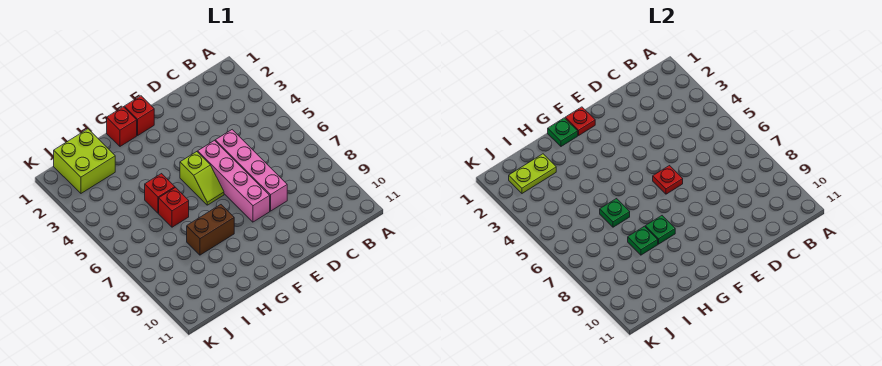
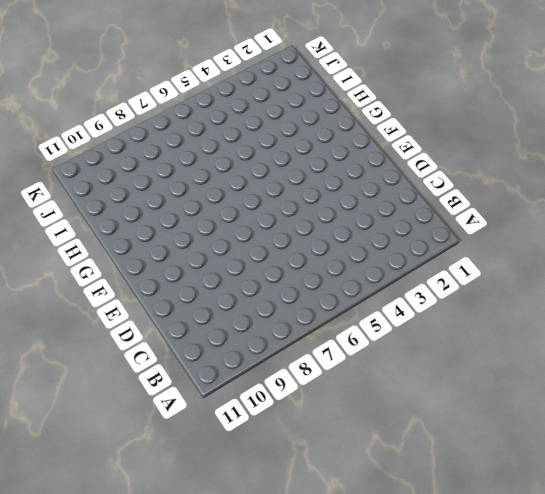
none -> pink 1x4 brick [215,130,287,211]
none -> pink 1x4 brick [198,141,270,222]
none -> red 1x1 brick [124,96,154,135]

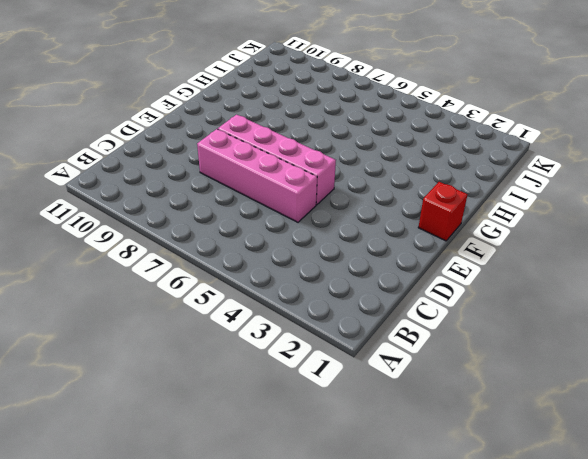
none -> lime 1x2 slope [180,152,224,205]
none -> red 1x1 brick [107,107,137,146]
none -> brown 1x2 brick [187,205,234,255]

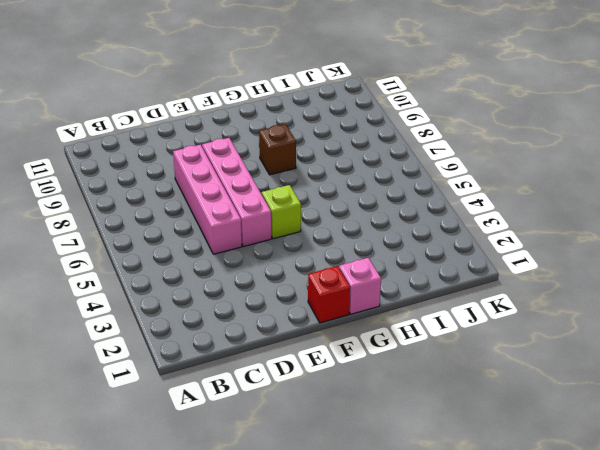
pink 1x1 brick [339,258,381,314] -> red 1x1 brick [107,107,137,146]
brown 1x1 brick [259,124,296,175] -> brown 1x2 brick [187,205,234,255]
none -> red 1x1 brick [145,174,175,213]
none -> red 1x1 brick [159,188,189,227]
none -> lime 2x2 brick [54,129,115,193]

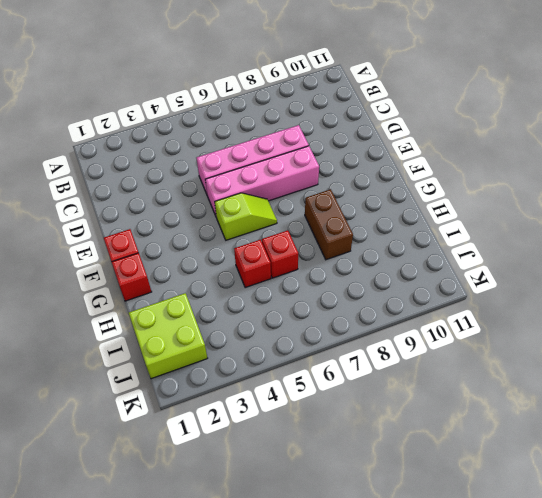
none -> red 1x1 plate [653,166,683,194]
none -> red 1x1 plate [565,107,595,135]
none -> green 1x1 plate [548,118,578,146]

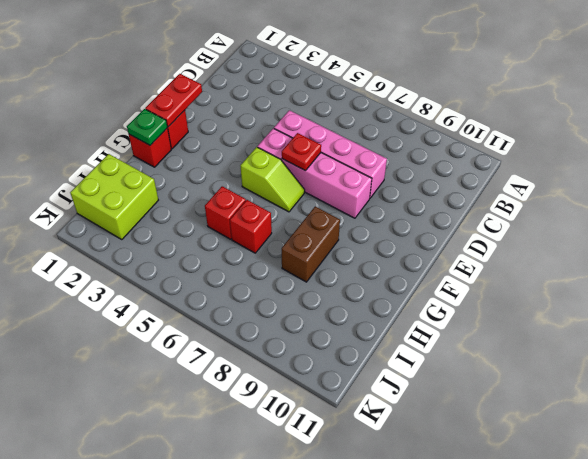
red 1x2 plate [145,74,202,127] -> red 1x1 plate [565,107,595,135]
none -> green 1x1 plate [645,216,675,244]
none -> green 1x1 plate [600,199,630,227]
none -> green 1x1 plate [628,226,658,255]

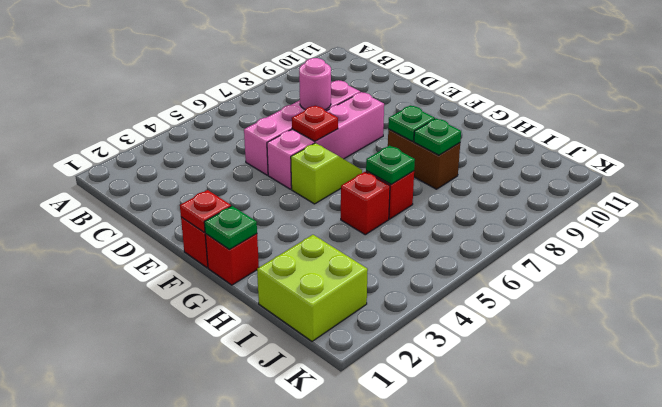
pink 1x1 round brick [299,58,331,110] -> none
none -> lime 1x2 plate [509,154,556,193]

